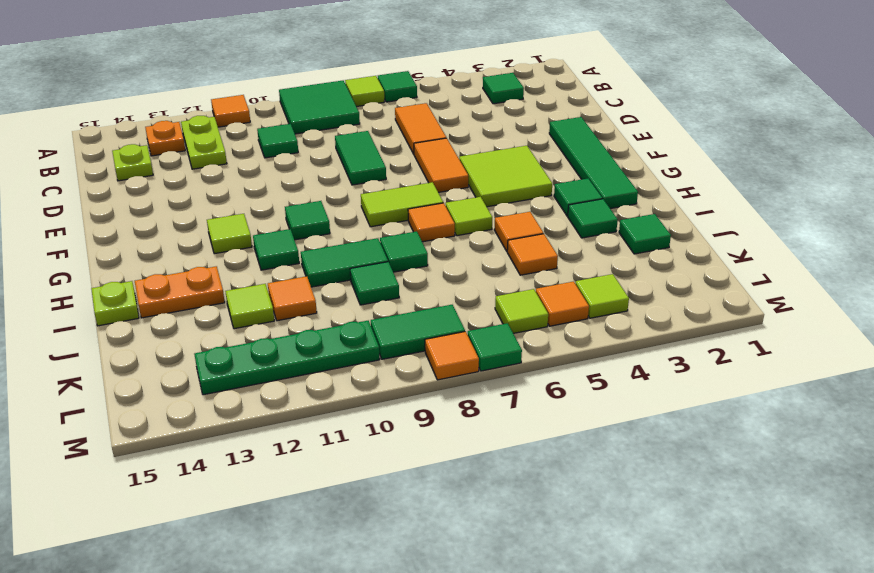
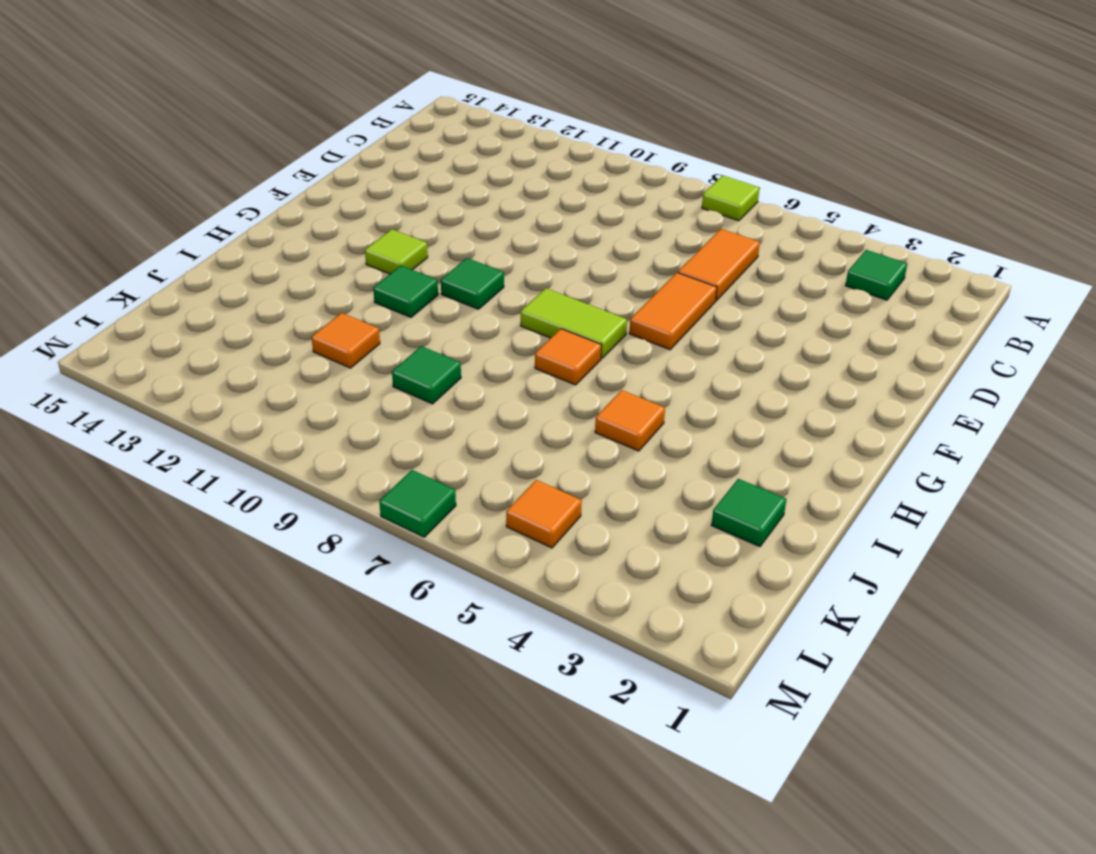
none -> green 1x1 tile [378,71,417,102]
none -> green 2x2 tile [279,81,360,134]
none -> orange 1x1 tile [211,95,250,127]
none -> lime 1x2 plate [181,116,227,169]

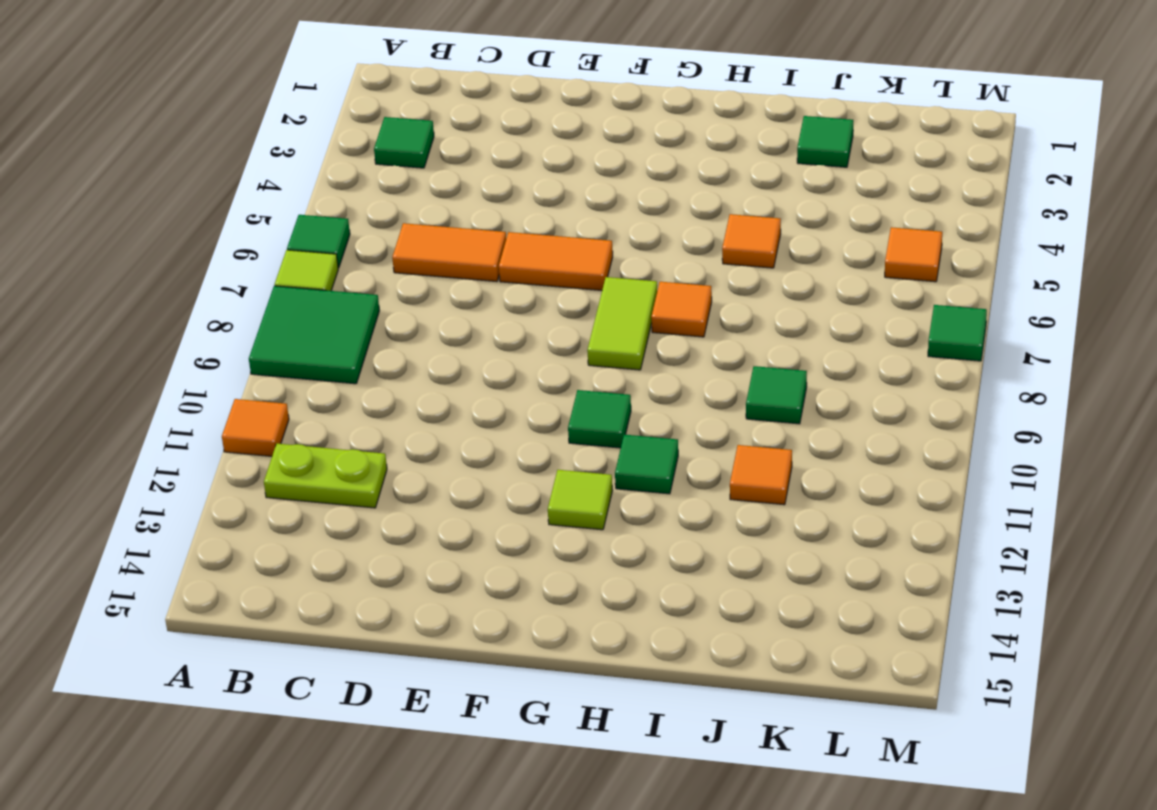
none -> orange 1x1 plate [145,121,185,156]
none -> green 1x1 tile [257,124,298,158]
none -> lime 1x1 plate [112,144,153,181]
none -> green 1x2 tile [335,131,386,185]

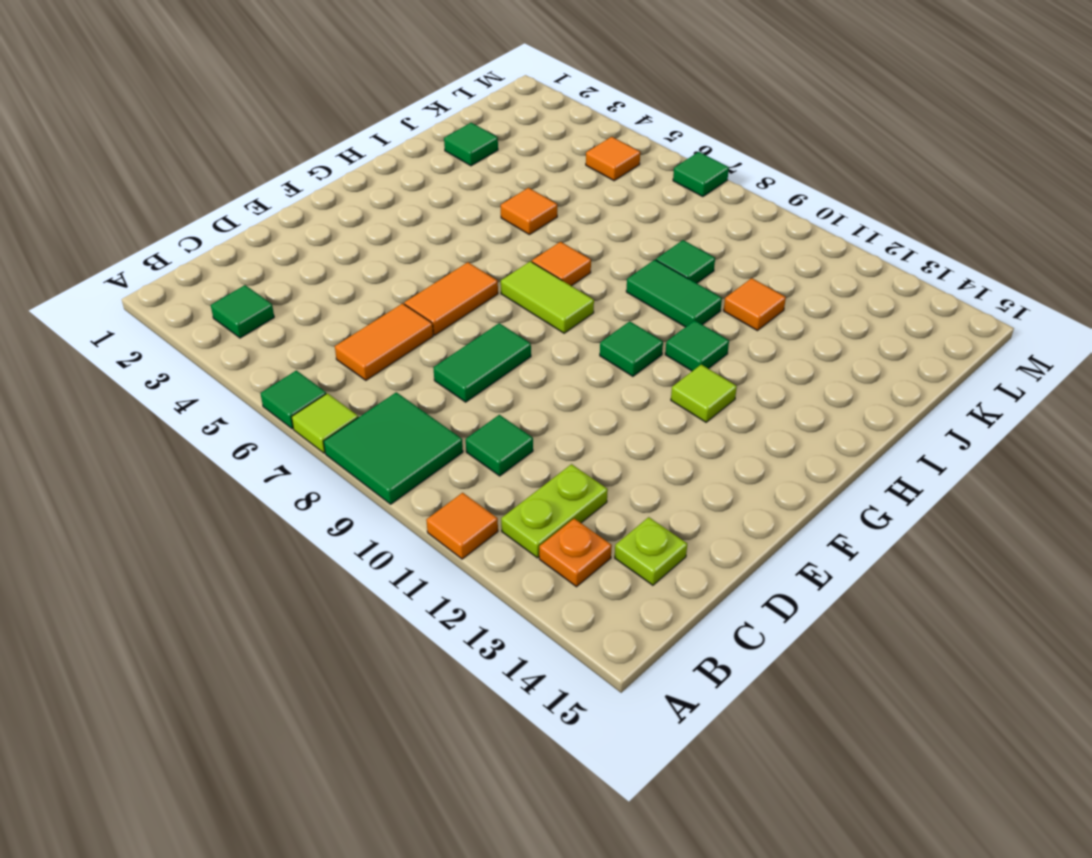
none -> green 1x4 tile [549,117,638,209]
none -> lime 2x2 tile [459,146,552,207]
none -> green 1x1 tile [554,178,602,216]
none -> lime 1x1 tile [446,197,492,236]

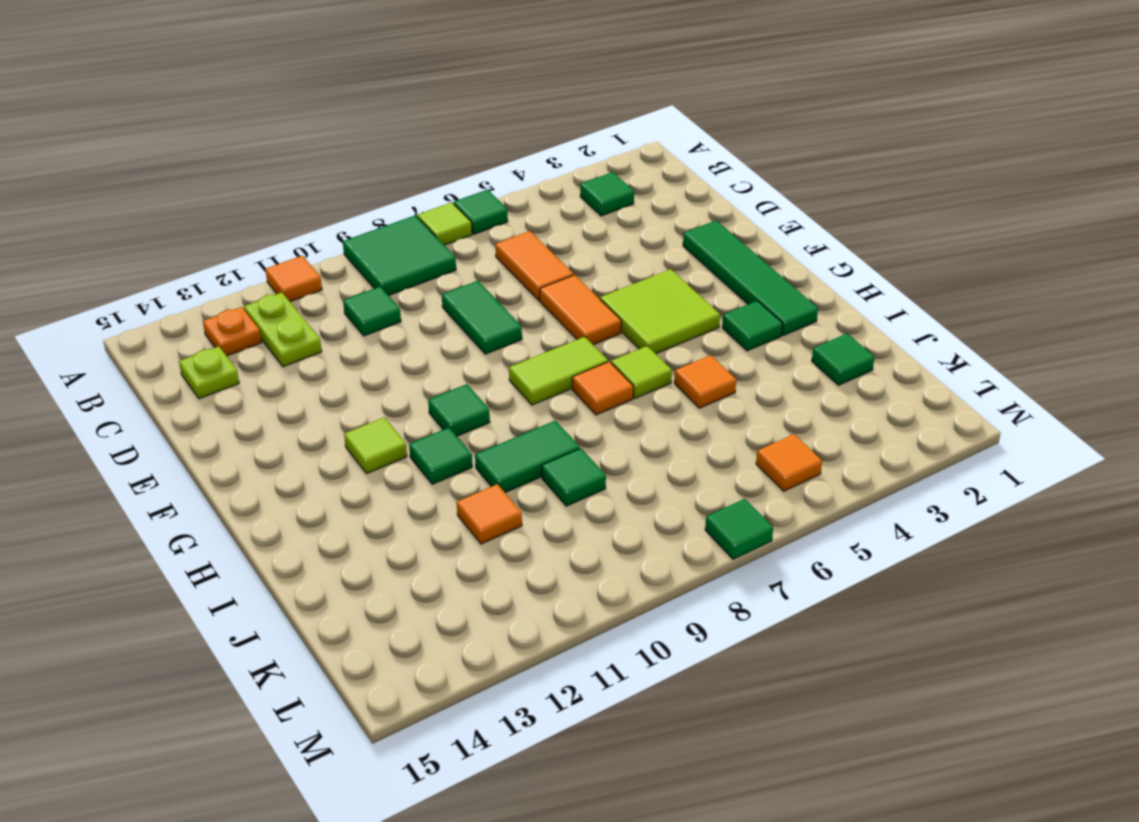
none -> green 1x1 tile [568,199,618,238]
none -> green 1x1 tile [380,231,428,272]
none -> orange 1x2 plate [135,266,225,318]
none -> lime 1x1 plate [91,281,139,326]

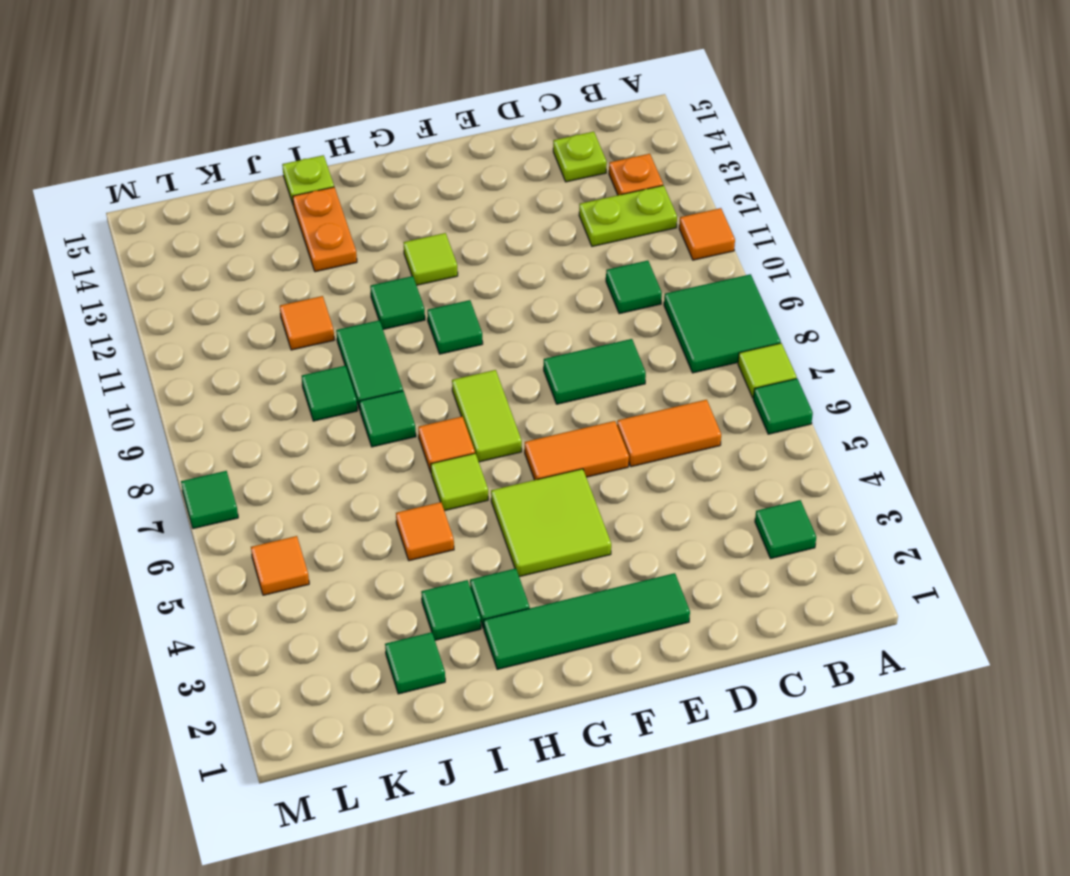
none -> orange 1x1 tile [507,234,558,275]
none -> lime 1x1 tile [225,284,274,329]
none -> lime 1x1 tile [575,274,629,318]
none -> lime 1x1 tile [495,289,548,333]

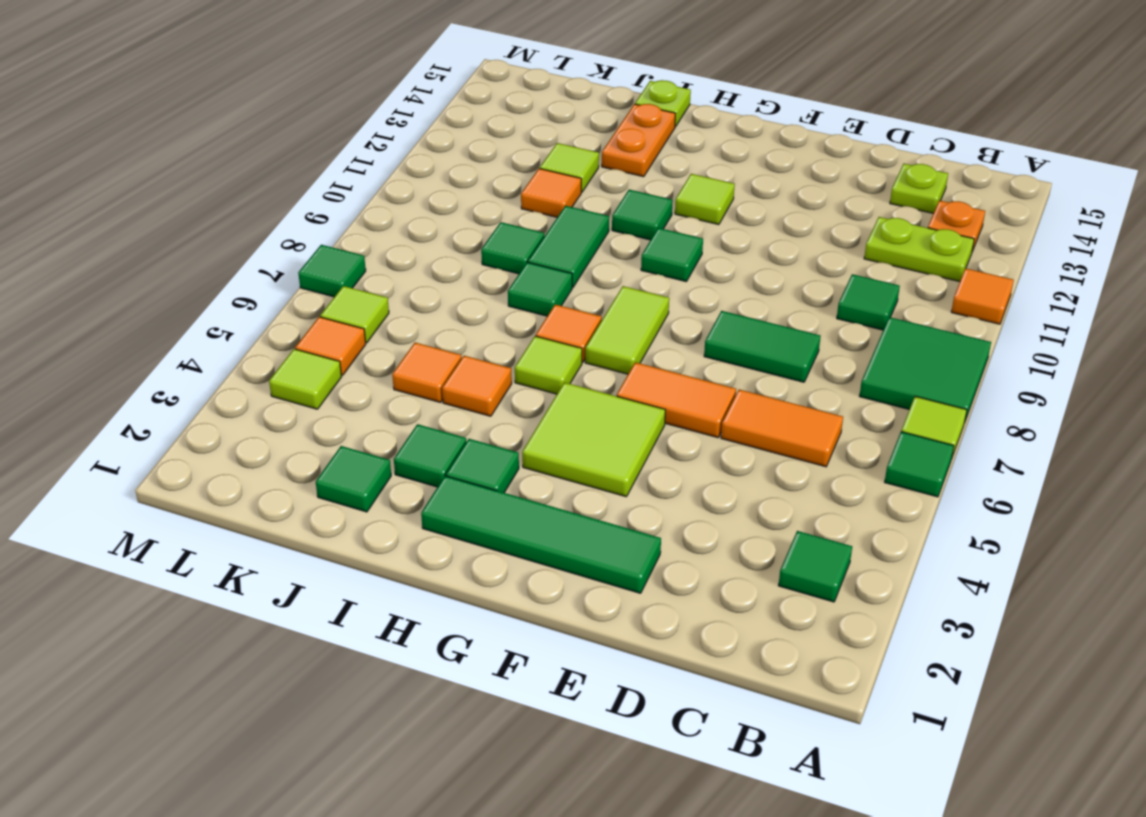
none -> green 1x2 tile [371,305,465,359]
none -> green 1x4 plate [194,321,380,395]
none -> orange 1x1 tile [425,332,479,380]

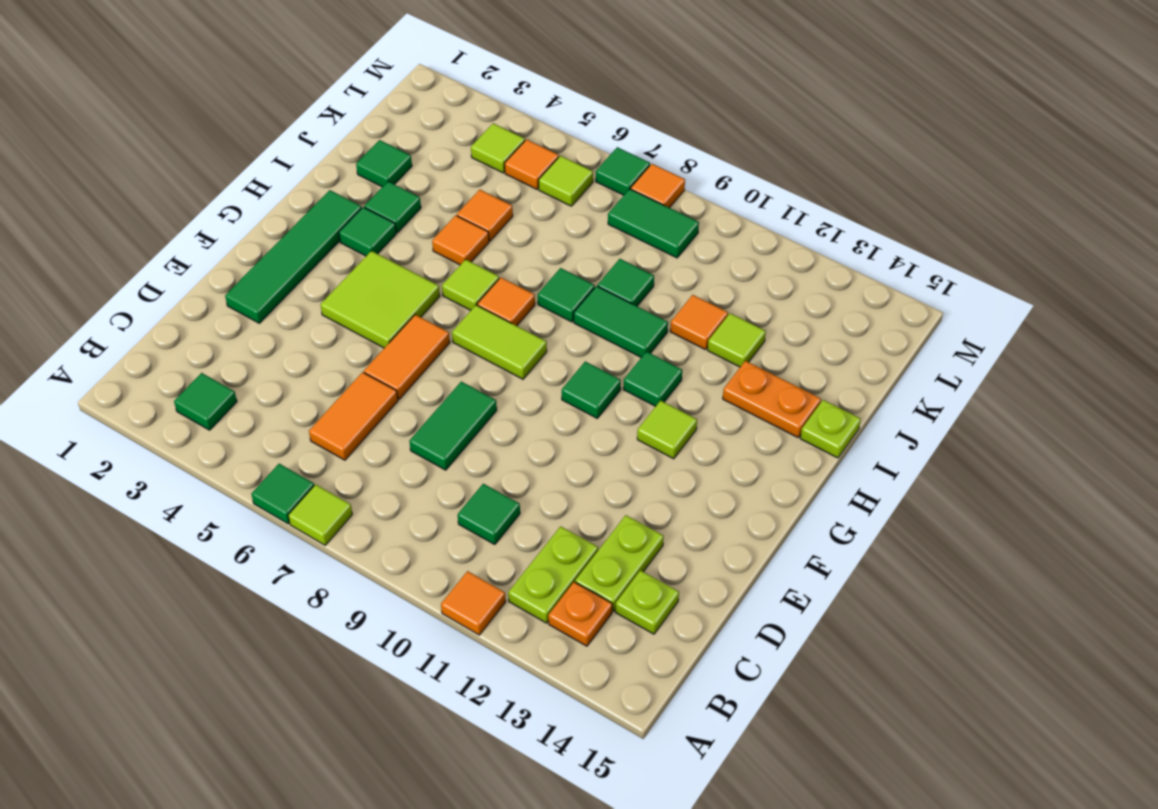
lime 1x2 plate [575,515,664,611] -> none
none -> green 2x2 tile [279,81,360,134]
none -> green 1x4 plate [194,321,380,395]

